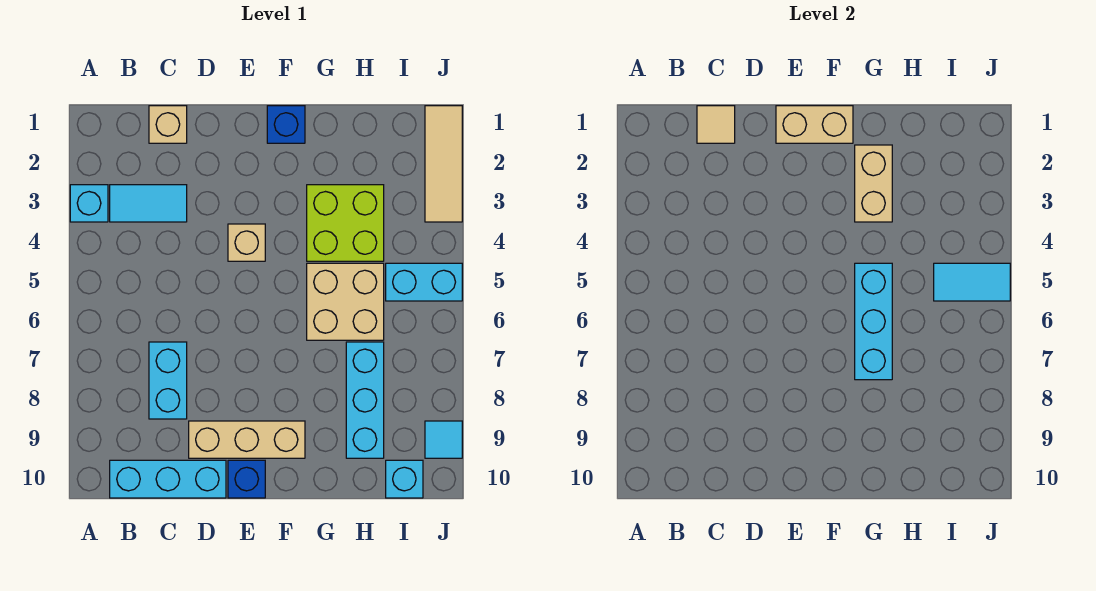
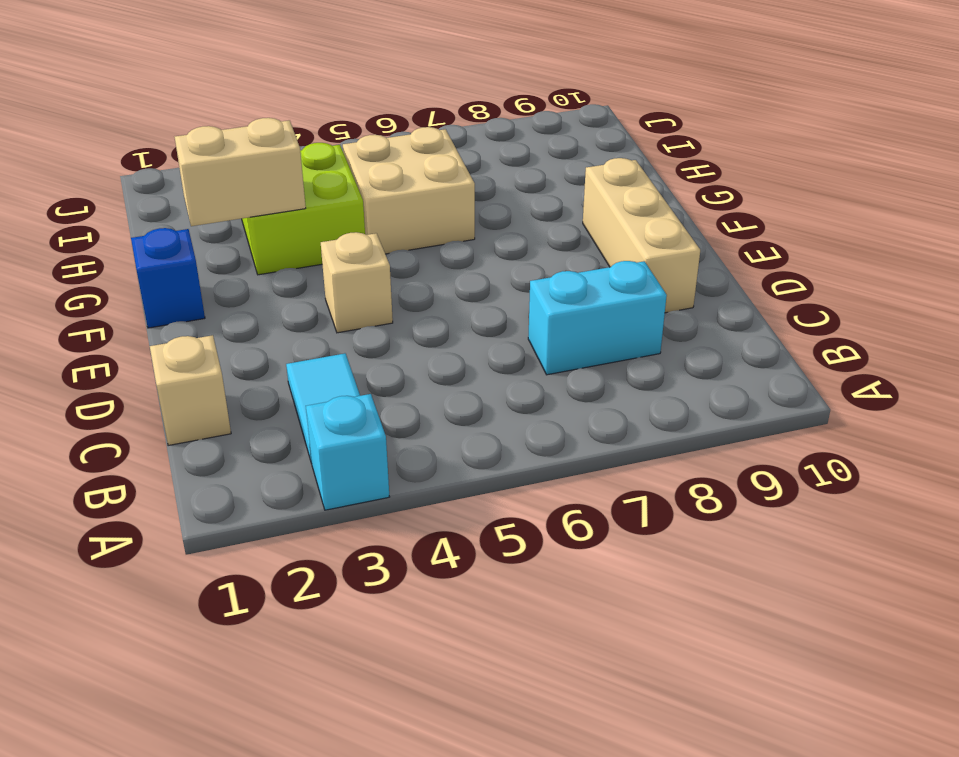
none -> cyan 1x3 brick [110,460,226,498]
none -> blue 1x1 brick [228,460,265,498]
none -> cyan 1x3 brick [346,342,384,458]

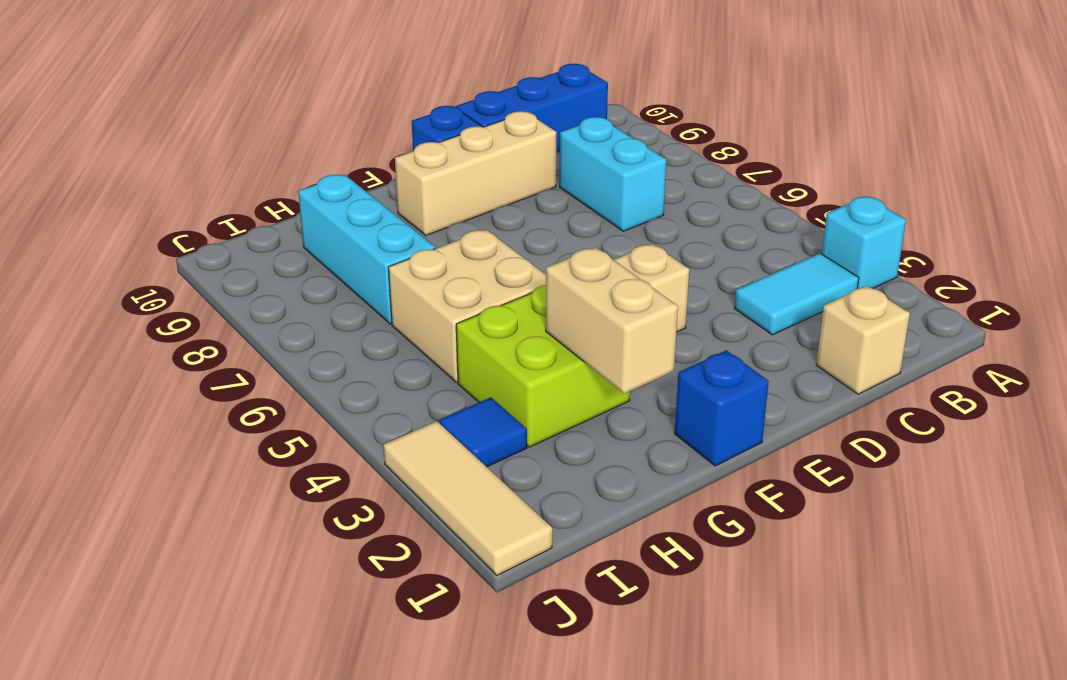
blue 1x3 brick [456,64,608,153] -> cyan 1x3 brick [110,460,226,498]
blue 1x1 tile [440,397,527,467] -> none
none -> cyan 1x2 brick [386,263,462,301]
none -> cyan 1x1 brick [386,460,423,498]
none -> cyan 1x1 tile [425,421,462,458]

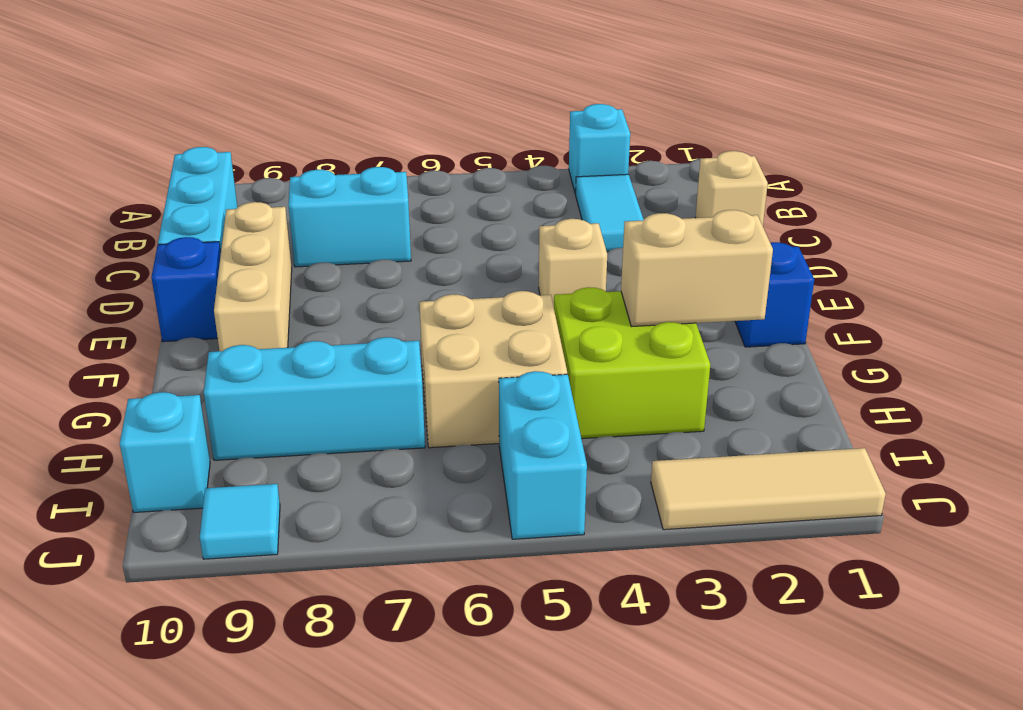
none -> tan 1x1 tile [697,106,735,143]
none -> tan 1x2 brick [776,106,853,143]
none -> cyan 1x3 brick [855,263,892,380]

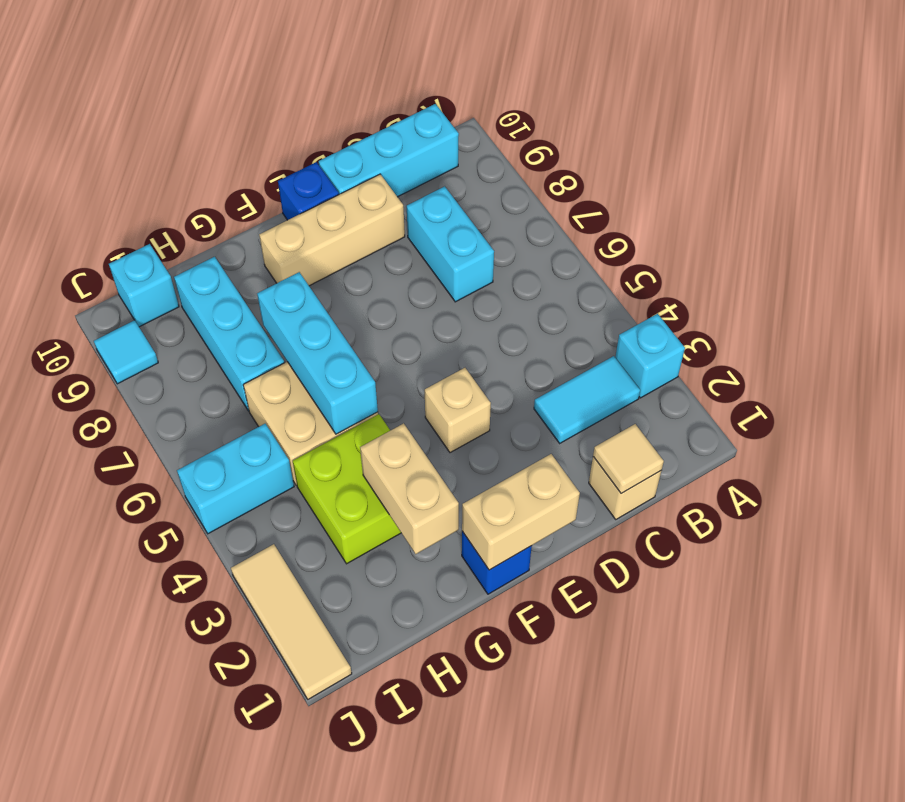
none -> cyan 1x2 tile [934,263,1010,301]

